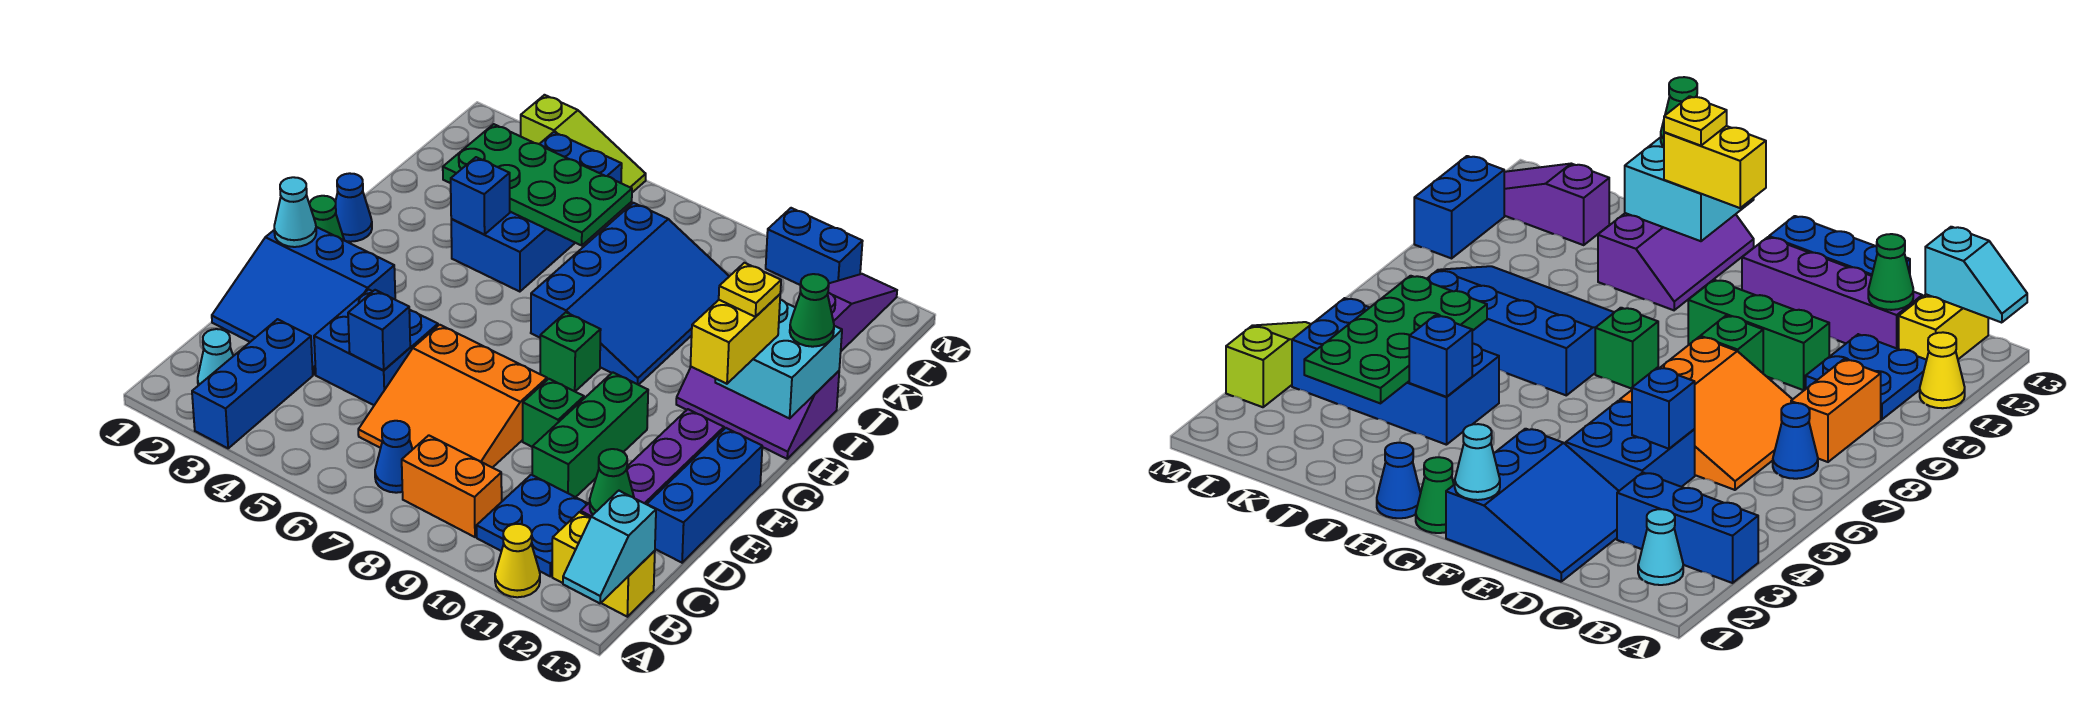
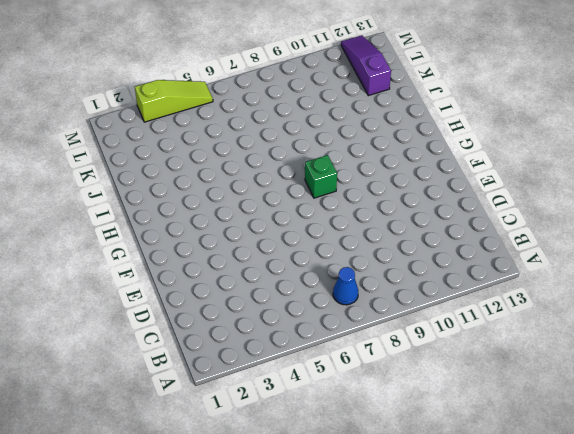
none -> blue 1x3 brick [192,319,313,448]
none -> yellow 1x1 cone [495,524,540,597]
none -> cyan 1x1 cone [198,329,233,386]
none -> orange 1x2 brick [402,435,502,537]

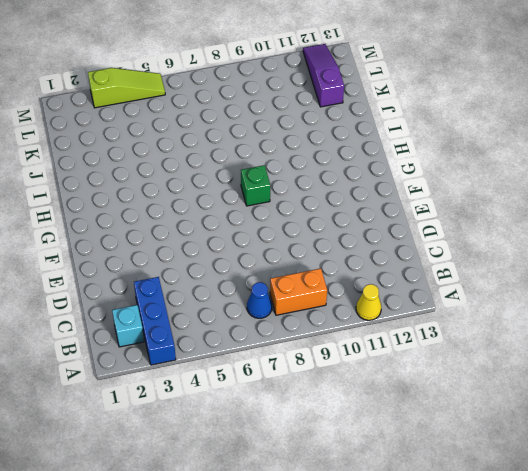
cyan 1x1 brick [112,305,144,347] -> cyan 1x1 cone [198,329,233,386]
none -> blue 2x2 plate [477,475,588,576]
none -> yellow 1x2 brick [552,512,655,617]
none -> orange 3x3 slope [358,325,547,468]
none -> purple 1x4 brick [581,409,724,518]

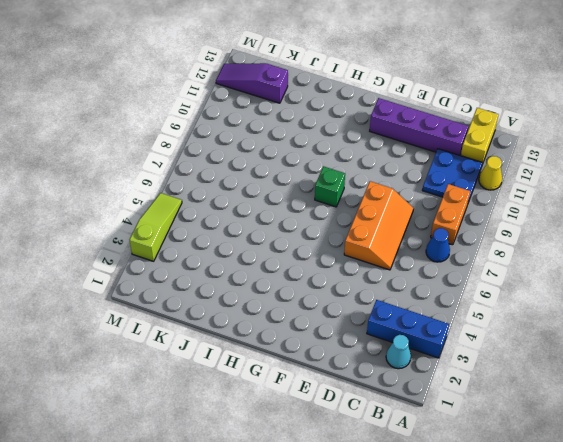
orange 2x3 slope [344,181,414,270] -> orange 3x3 slope [358,325,547,468]
none -> blue 3x3 slope [212,227,395,375]
none -> blue 2x2 brick [314,289,438,405]
none -> green 1x3 brick [532,372,648,497]
none -> blue 1x3 brick [647,428,762,563]

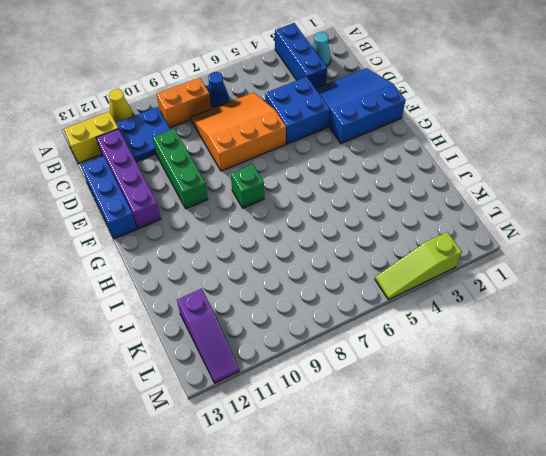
none -> green 1x1 brick [523,379,584,447]
none -> green 1x1 cone [310,196,344,240]
none -> blue 1x1 cone [335,173,372,242]
none -> blue 3x4 slope [531,203,729,385]

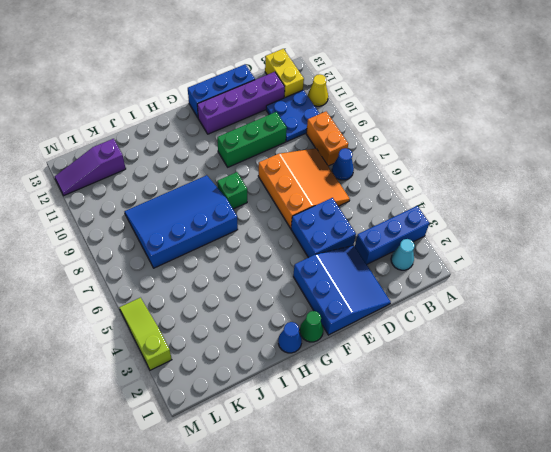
none -> green 1x1 brick [523,379,584,447]
none -> purple 2x3 slope [676,367,839,459]
none -> blue 2x4 brick [451,132,622,292]
none -> blue 1x2 brick [766,208,863,285]

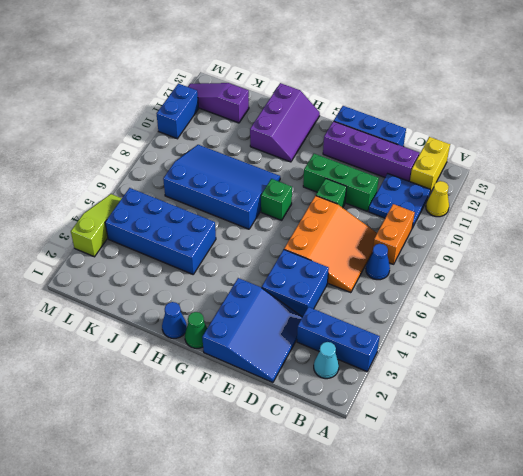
none -> cyan 1x2 slope [563,491,656,603]
none -> green 1x1 cone [590,449,634,514]
none -> blue 1x1 brick [348,290,410,370]
none -> cyan 1x1 cone [274,177,316,247]

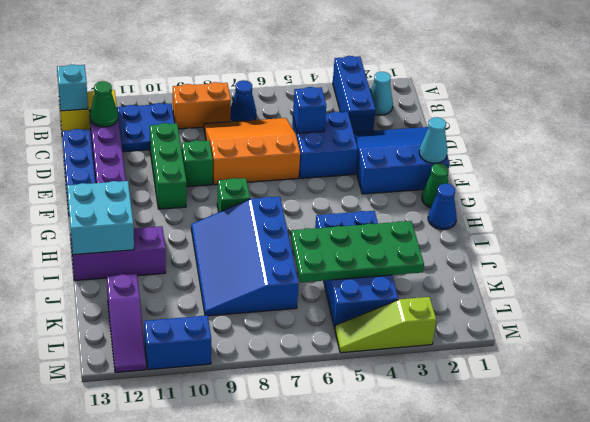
none -> yellow 1x1 cone [495,524,540,597]
none -> blue 1x1 brick [451,157,510,234]
none -> yellow 1x2 brick [691,294,780,384]
none -> green 1x1 cone [790,274,834,347]

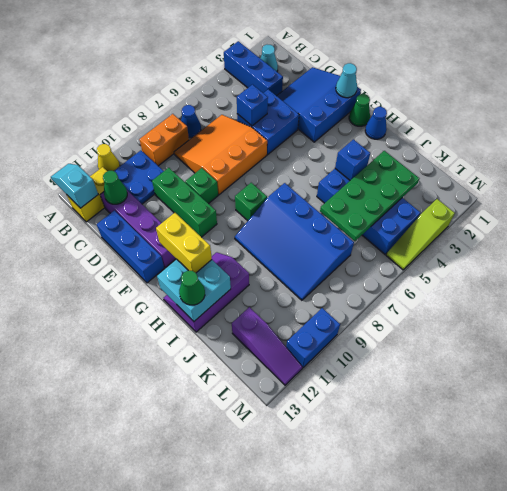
none -> yellow 1x1 plate [719,263,781,317]

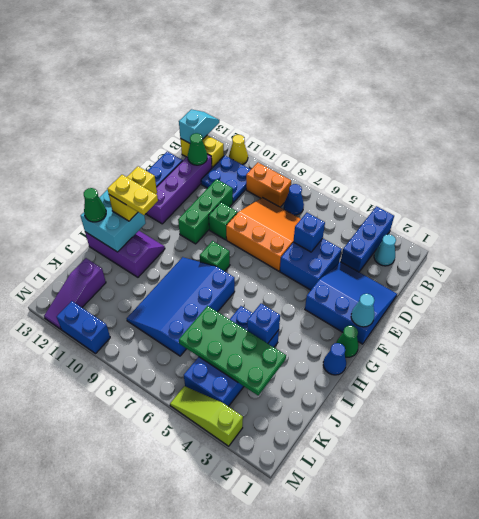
yellow 1x2 plate [108,175,158,215] -> yellow 1x1 plate [719,263,781,317]

